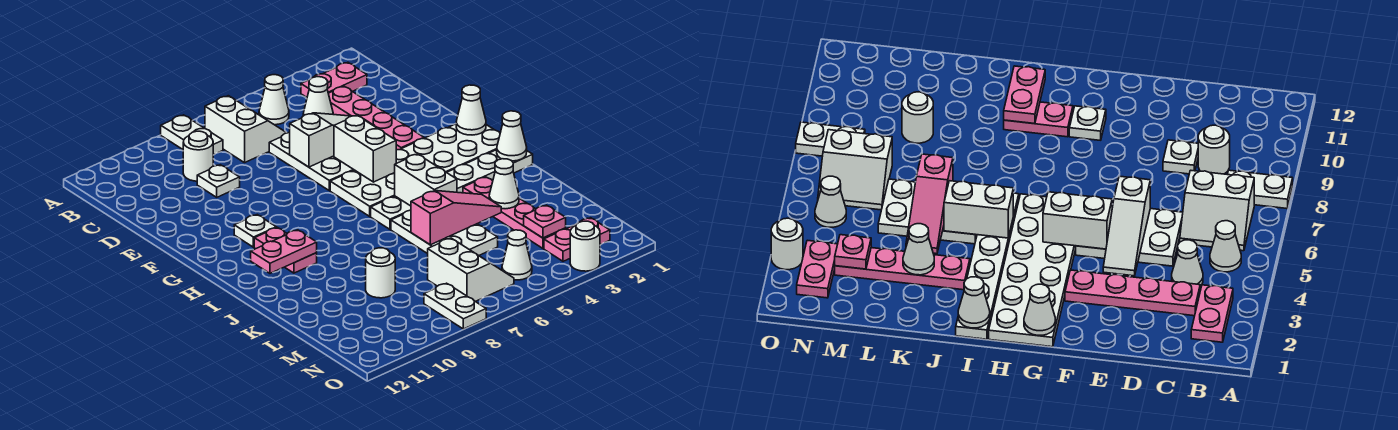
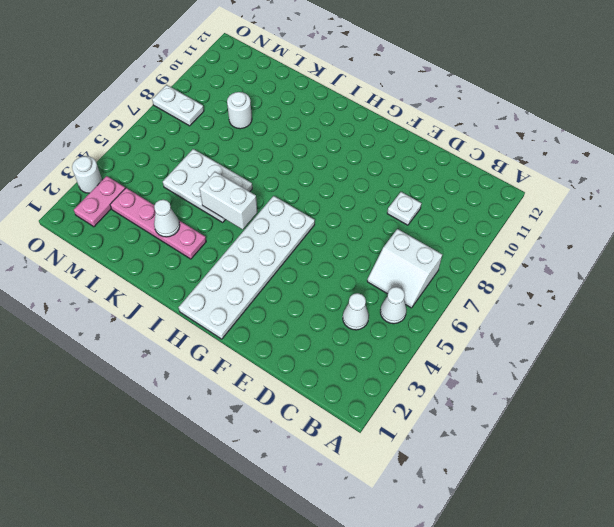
none -> white 1x2 plate [161,115,223,155]
none -> pink 1x2 plate [301,62,367,97]
none -> pink 1x4 plate [328,86,424,150]
none -> white 1x1 round brick [183,131,213,181]

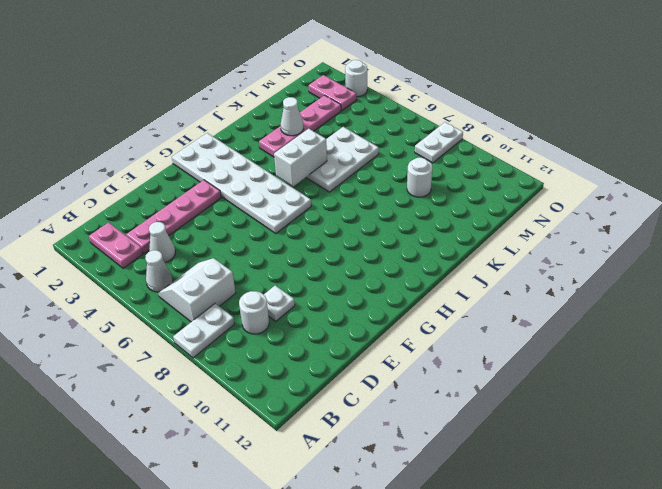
none -> white 2x3 plate [269,133,354,190]
none -> white 1x1 plate [234,215,276,247]
none -> pink 1x2 plate [254,227,317,273]
none -> white 1x6 plate [371,150,533,229]

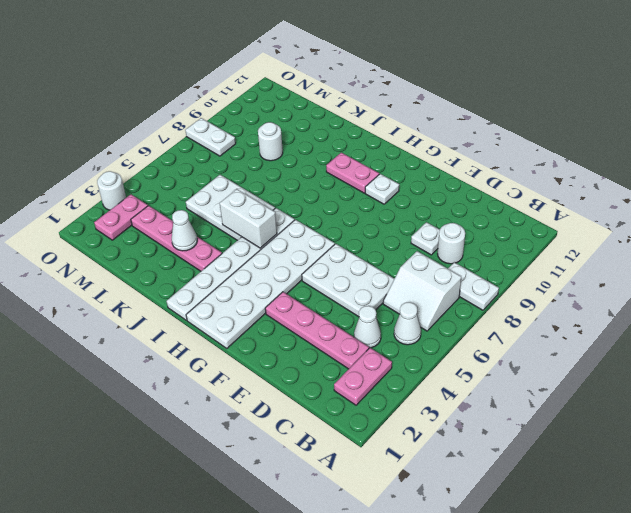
none -> white 2x2 slope [428,238,514,301]
none -> white 1x1 cone [502,230,532,280]
none -> white 1x3 slope [290,113,379,167]
none -> white 1x2 brick [334,115,396,182]

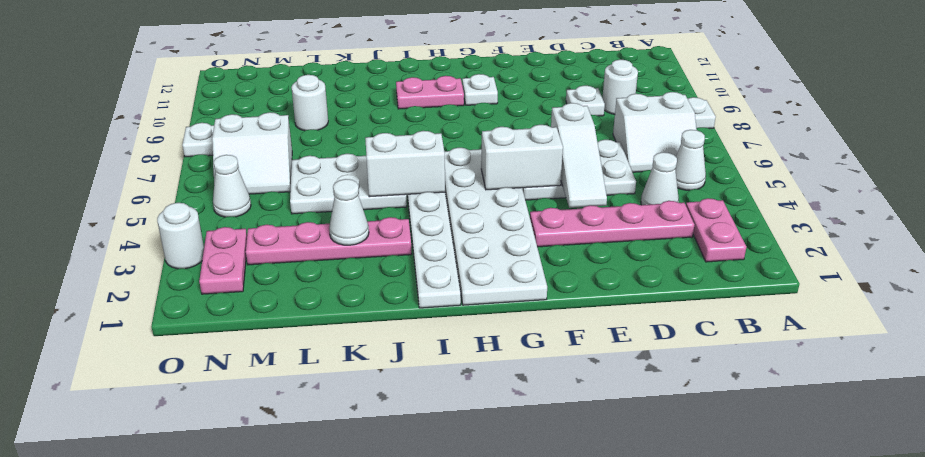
none -> white 1x1 cone [456,85,486,135]
none -> white 1x1 cone [497,111,527,161]
none -> pink 1x2 plate [251,230,317,273]
none -> pink 1x3 slope [411,191,501,245]

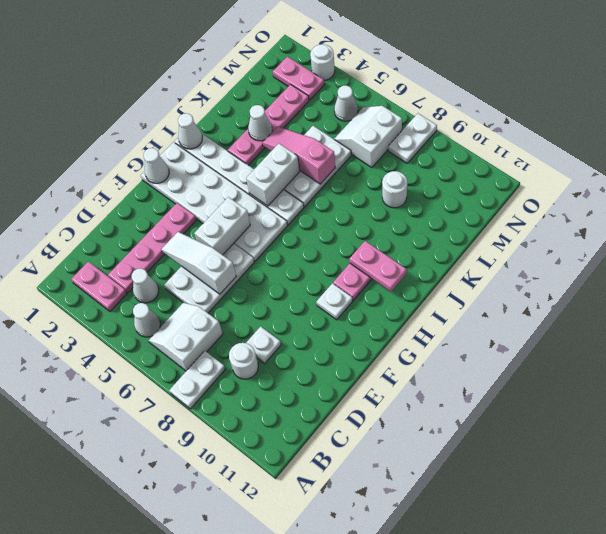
none -> pink 1x1 plate [524,205,566,238]

